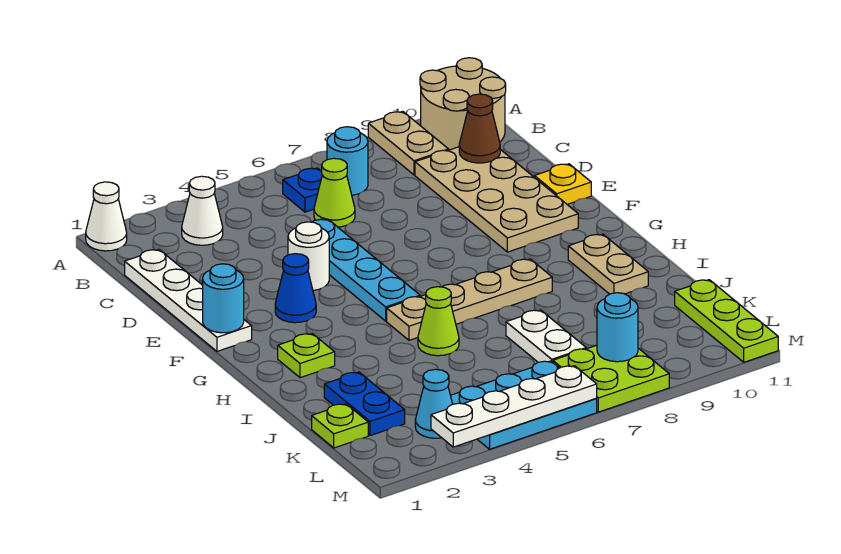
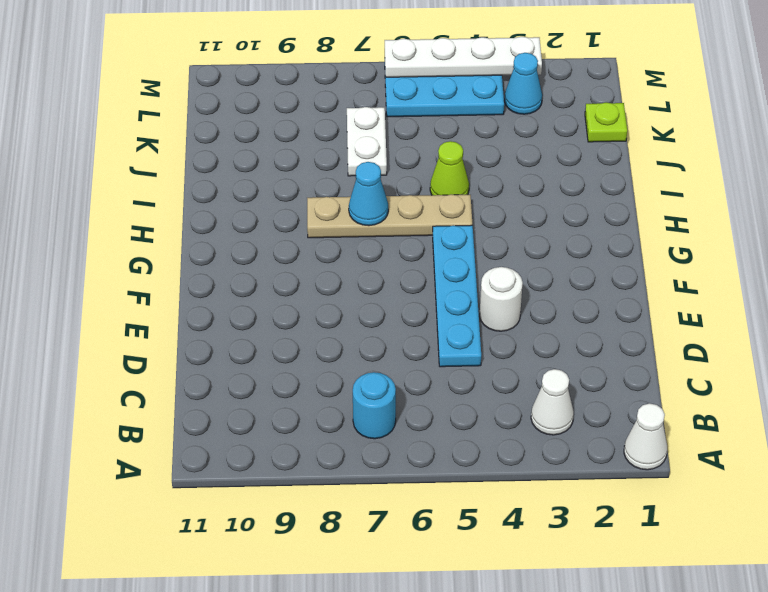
cyan 1x1 cone [349,162,388,226] -> none
none -> tan 1x2 plate [368,111,449,175]
none -> tan 2x2 round brick [420,58,506,150]
none -> blue 1x1 plate [283,168,322,212]

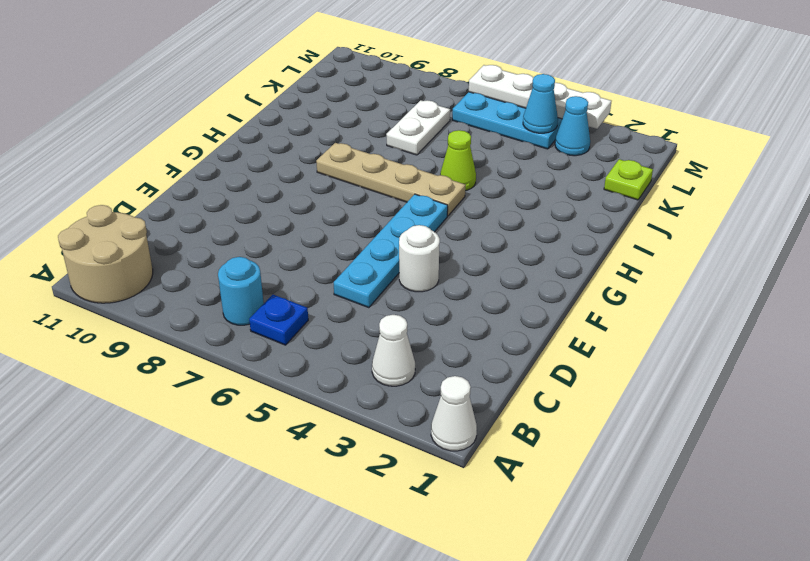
cyan 1x1 cone [523,74,558,133] -> none
none -> tan 1x2 plate [368,111,449,175]
none -> white 1x4 plate [125,250,252,351]
none -> lime 1x1 cone [314,158,355,227]

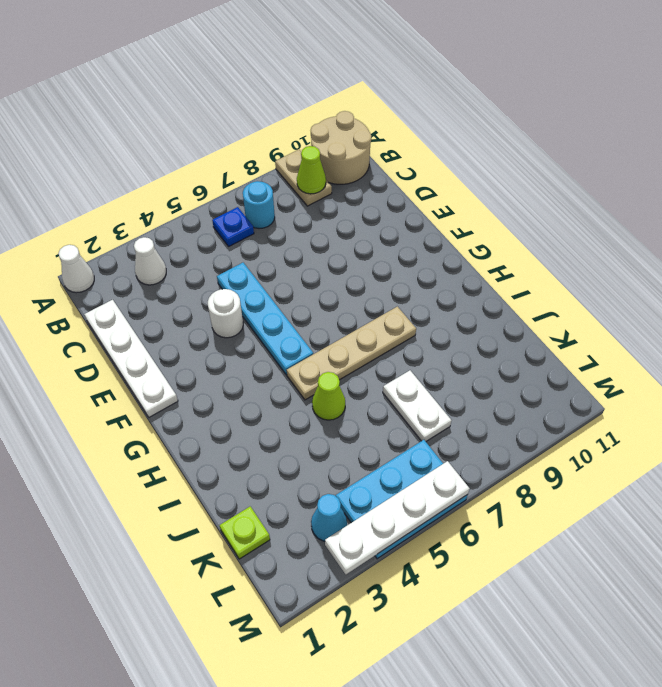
lime 1x1 cone [297,146,326,194] -> lime 1x1 cone moved to [314,158,355,227]
none -> tan 2x4 plate [415,147,578,252]
none -> yellow 1x1 plate [534,164,591,204]
none -> blue 1x1 cone [275,254,316,323]

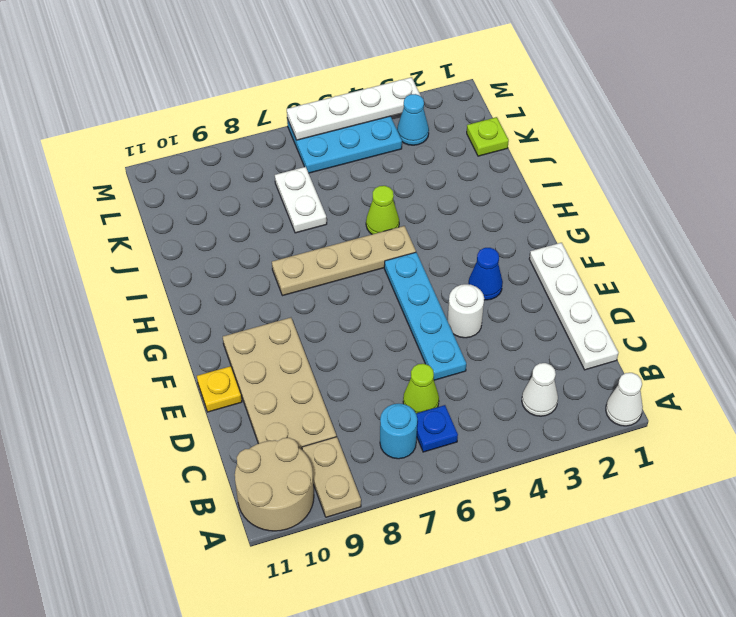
none -> lime 1x1 plate [278,334,335,378]
none -> tan 1x2 plate [568,234,648,294]
none -> blue 1x2 plate [324,372,405,436]

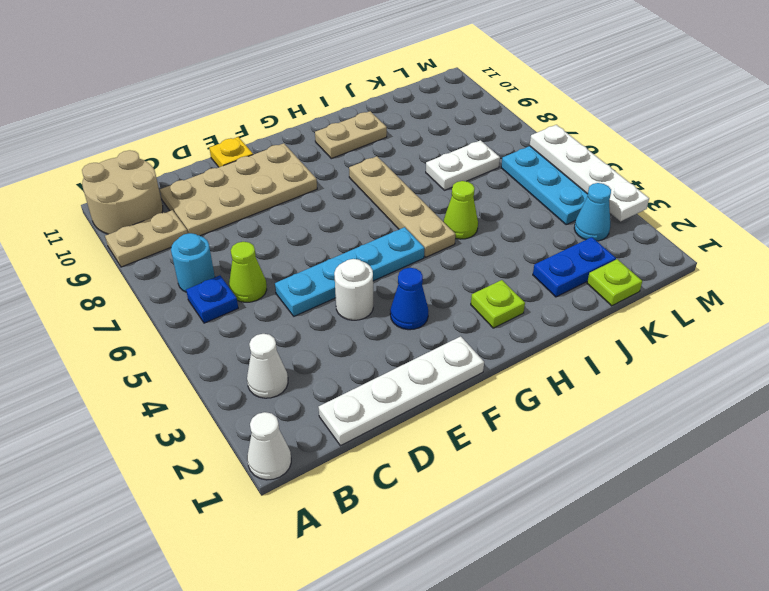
none -> lime 1x3 plate [675,280,778,362]
none -> lime 2x2 plate [553,345,669,412]
none -> brown 1x1 cone [459,94,500,163]

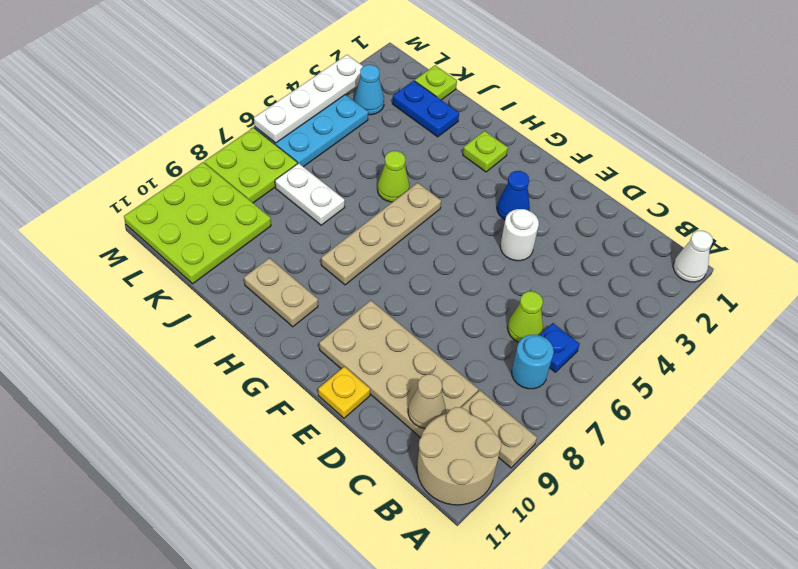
tan 1x1 cone [408,374,446,429] -> brown 1x1 cone [459,94,500,163]
lime 3x3 plate [124,162,271,284] -> lime 1x3 plate [675,280,778,362]
none -> white 1x1 cone [182,176,223,245]
none -> white 1x4 plate [125,250,252,351]
none -> cyan 1x4 plate [313,219,420,321]

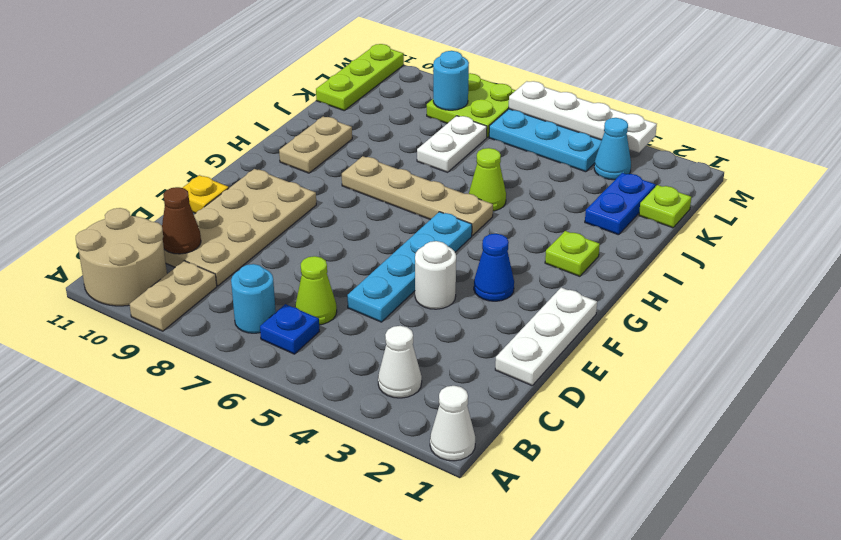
white 1x3 plate [495,287,597,385] -> white 1x4 plate [125,250,252,351]
none -> cyan 1x1 round brick [203,264,244,333]

